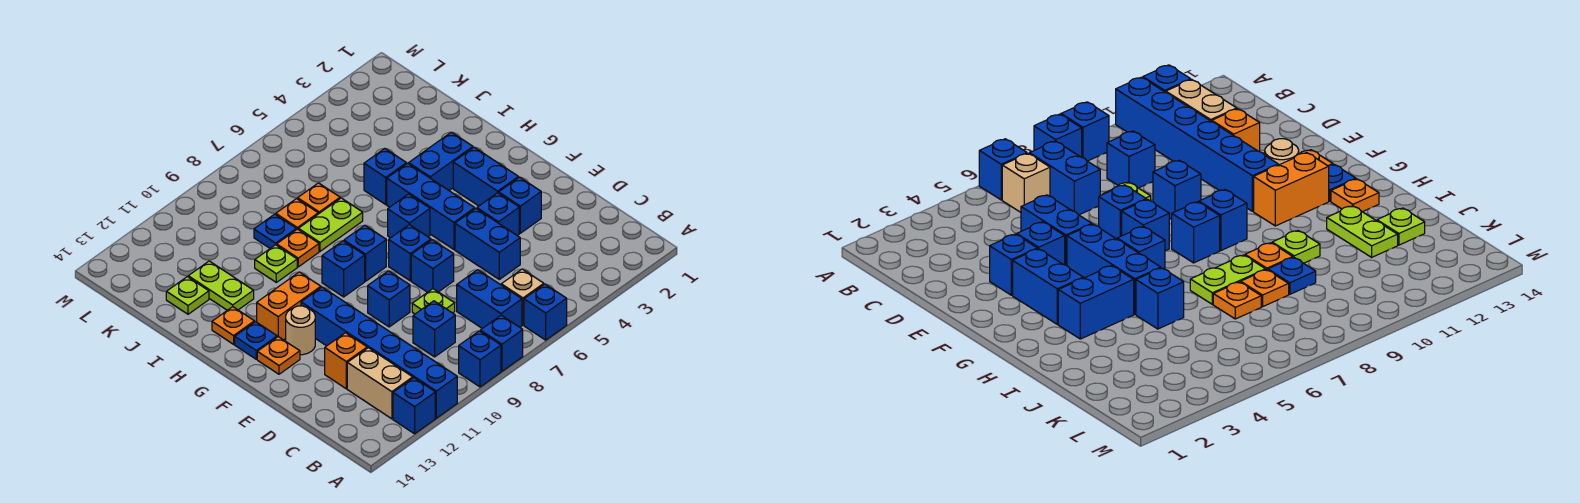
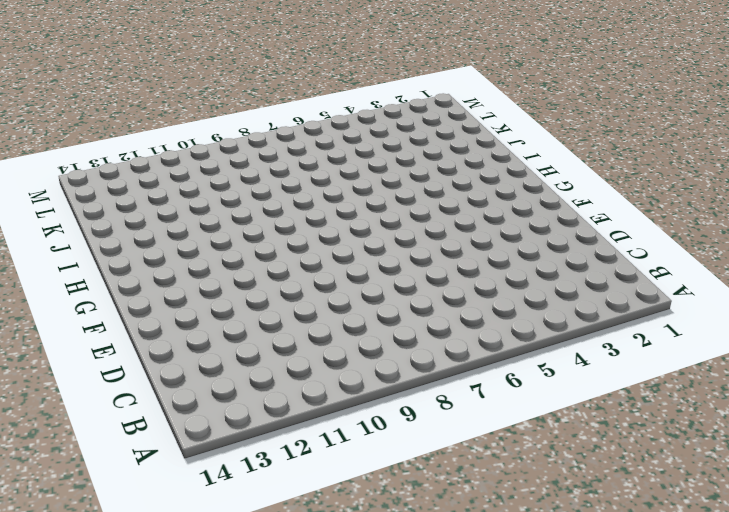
none -> blue 1x1 brick [524,284,567,340]
none -> blue 1x1 brick [480,315,523,371]
none -> blue 1x1 brick [459,331,501,387]
none -> blue 1x6 brick [301,287,457,418]

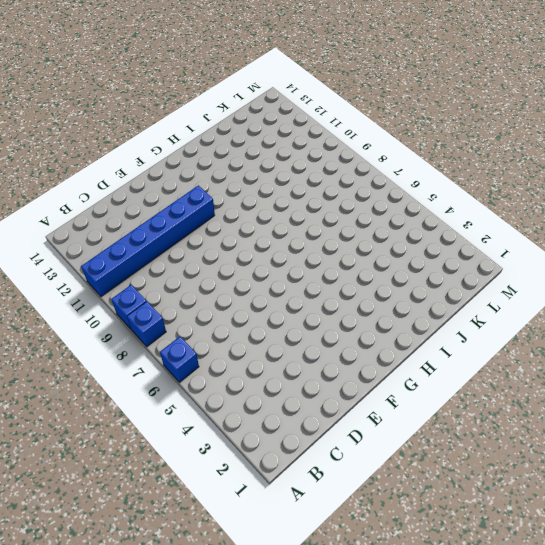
none -> blue 1x1 brick [393,378,435,434]
none -> tan 1x1 brick [501,269,544,325]
none -> blue 1x2 brick [457,270,522,329]
none -> tan 1x2 brick [347,348,413,419]

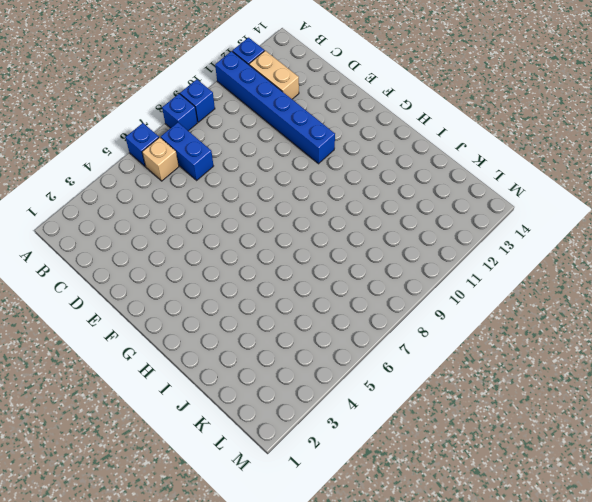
none -> blue 1x1 brick [413,301,455,357]
none -> blue 1x2 brick [455,209,520,279]
none -> lime 1x1 plate [412,289,455,314]
none -> orange 1x1 brick [325,333,367,389]

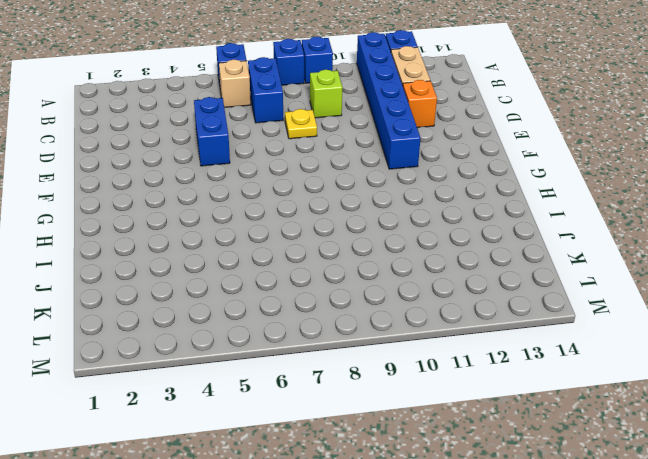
lime 1x1 brick [310,70,343,118] -> blue 1x1 brick [413,301,455,357]
yellow 1x1 plate [285,109,317,139] -> lime 1x1 plate [412,289,455,314]
none -> blue 1x1 brick [499,177,541,233]
none -> blue 1x1 brick [477,193,519,236]
none -> blue 1x1 brick [411,240,454,292]
none -> blue 1x1 brick [368,271,410,327]

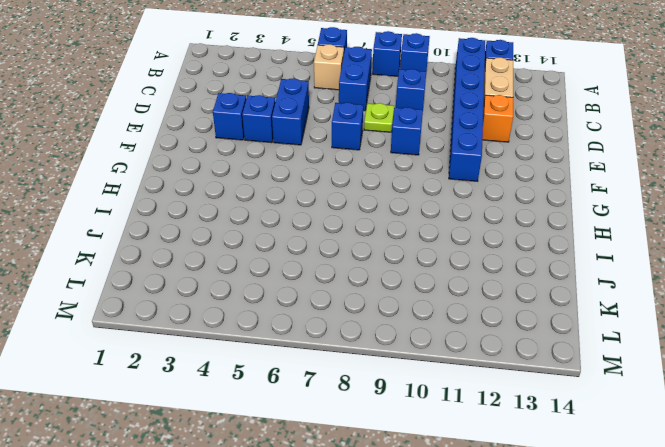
none -> blue 1x2 brick [453,147,518,206]
none -> blue 1x3 brick [387,163,475,249]
none -> blue 1x1 brick [389,225,431,281]
none -> tan 1x1 round brick [286,306,315,355]

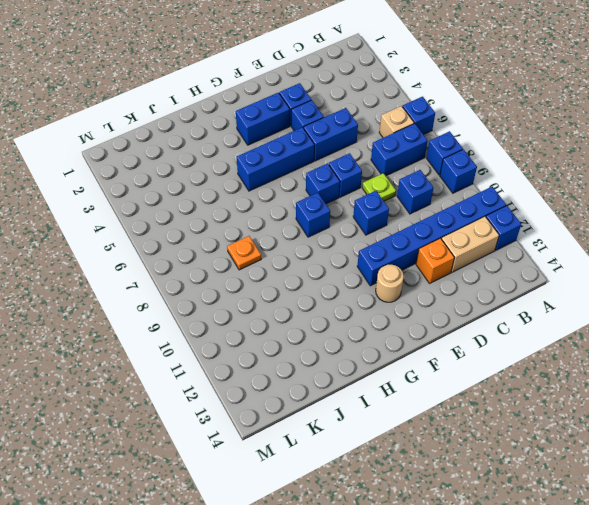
none -> orange 1x1 plate [257,337,300,374]
none -> blue 1x1 brick [388,194,430,238]
none -> blue 1x1 brick [322,241,365,297]
none -> orange 1x2 brick [257,272,321,340]

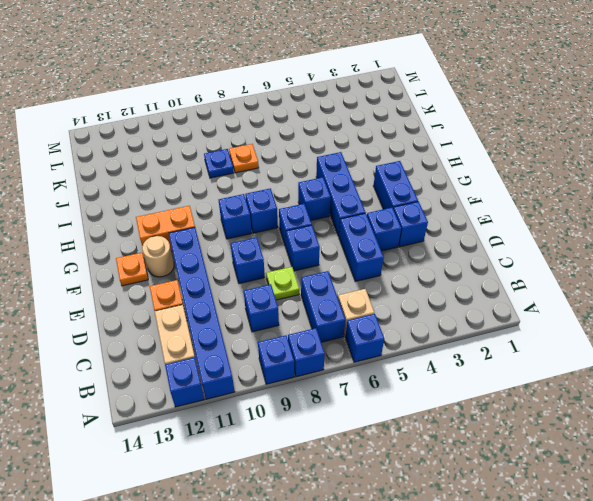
none -> blue 1x1 plate [235,322,277,359]
none -> blue 1x2 brick [409,132,473,190]
none -> orange 1x1 plate [212,307,254,344]
none -> blue 1x1 brick [364,149,407,204]

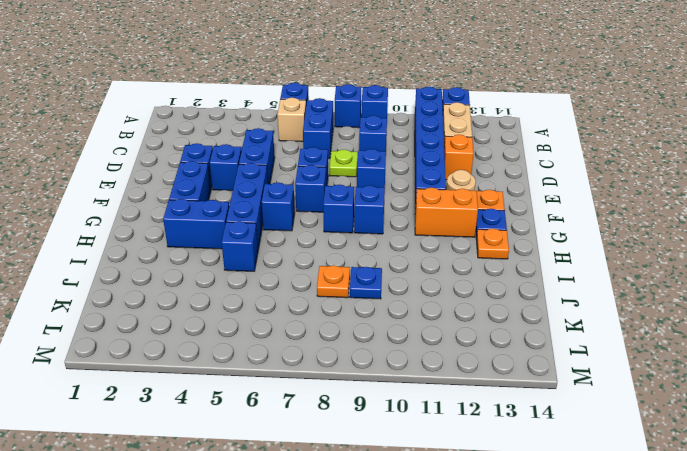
none -> lime 1x2 plate [298,198,363,251]
none -> orange 1x1 plate [277,229,319,267]
none -> lime 1x1 plate [255,245,297,282]
none -> lime 1x2 plate [188,261,254,310]

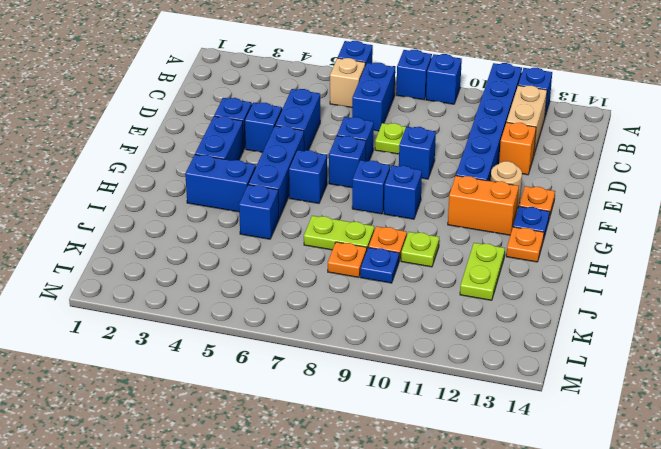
none -> blue 1x1 brick [413,301,455,357]
none -> orange 1x1 plate [298,183,340,214]
none -> lime 1x1 plate [166,277,209,314]

